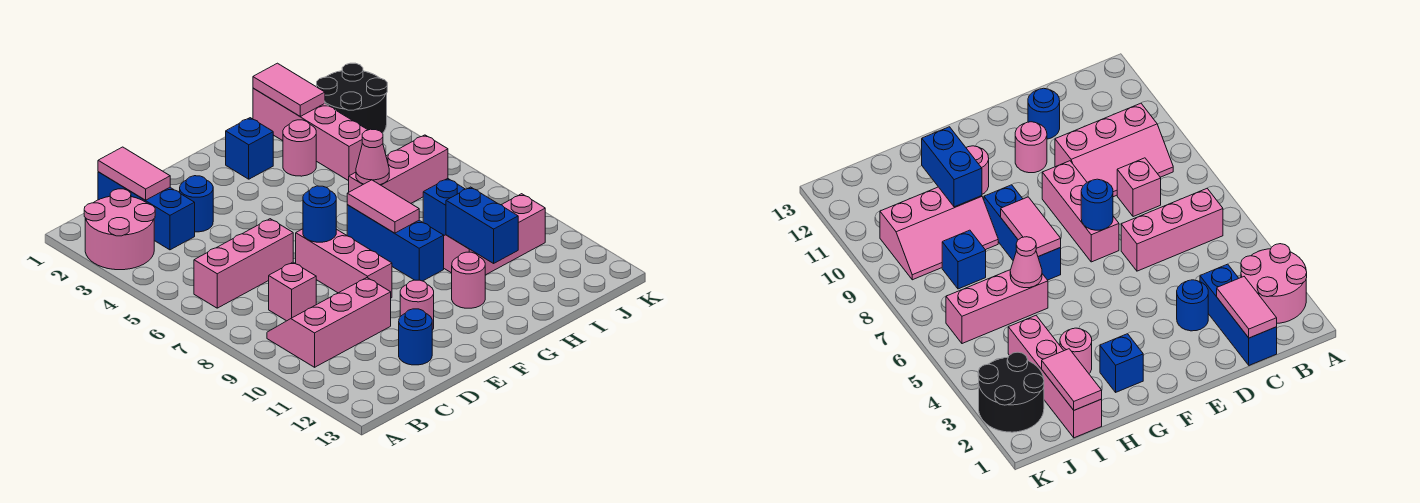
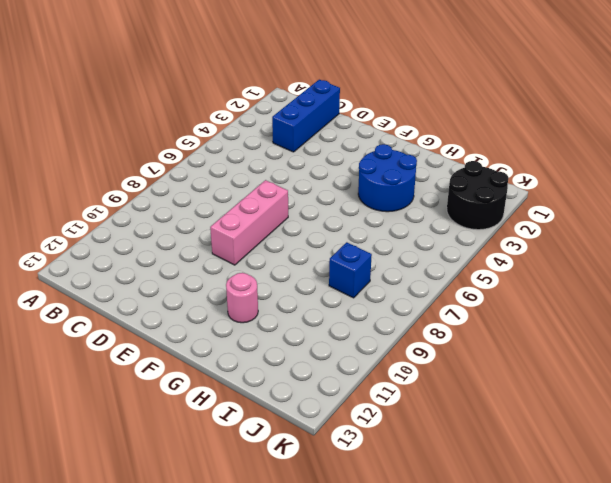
blue 2x2 round brick [358,144,417,212] -> pink 1x1 round brick [283,120,316,176]
none -> pink 2x2 round brick [84,189,155,270]
none -> pink 1x3 brick [194,219,293,308]
none -> pink 2x3 slope [267,278,391,367]

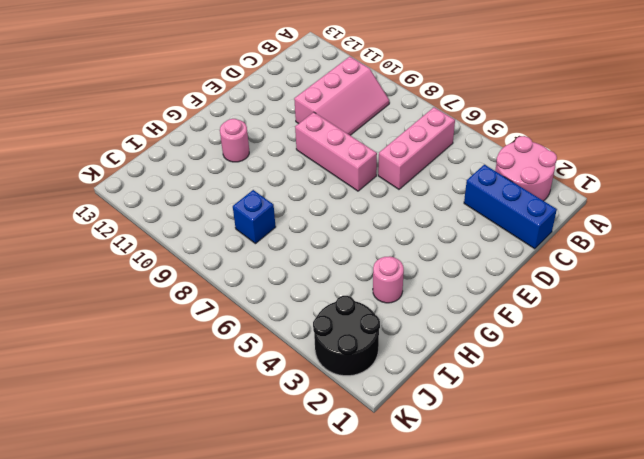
none -> pink 1x1 brick [269,262,316,321]
none -> blue 1x1 round brick [180,176,213,232]
none -> blue 1x1 round brick [399,309,432,365]

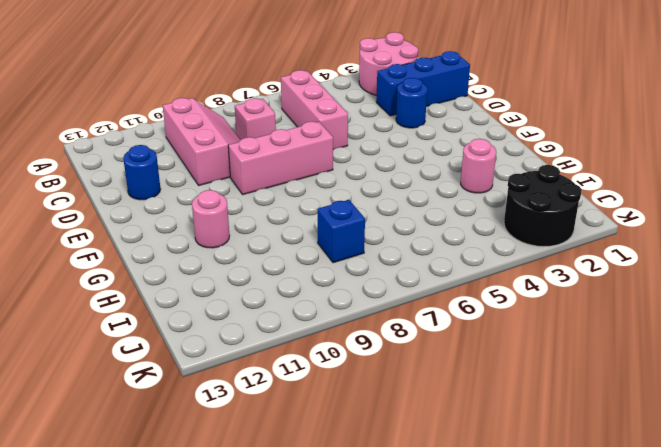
none -> pink 1x1 round brick [400,280,434,330]
none -> blue 1x1 brick [226,118,273,179]
none -> blue 1x3 brick [347,205,444,281]

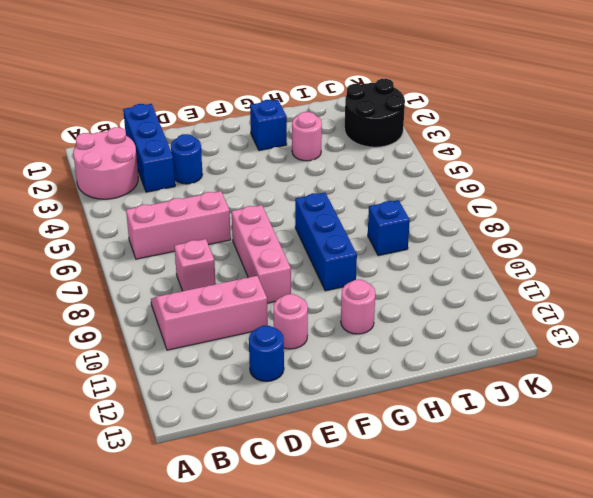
none -> pink 1x3 brick [349,135,448,203]
none -> pink 2x3 slope [444,194,545,275]
none -> pink 1x4 brick [253,88,367,181]

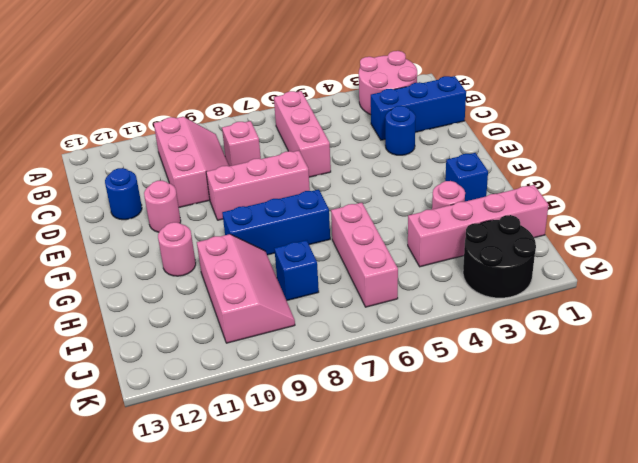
none -> pink 1x2 tile [98,147,170,200]
none -> blue 1x1 round brick [303,186,336,242]
none -> pink 1x2 tile [347,180,419,233]

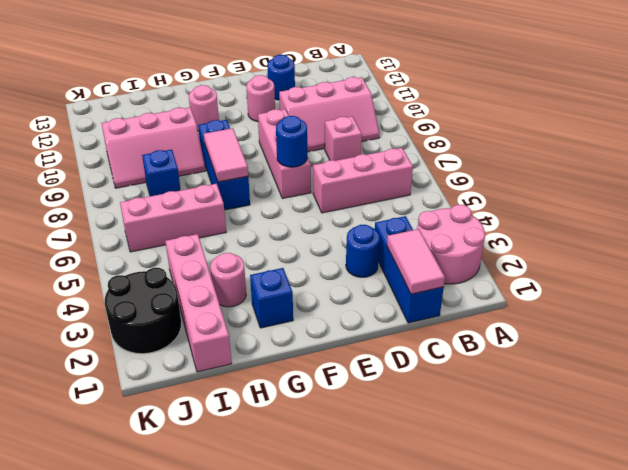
none -> pink 1x1 cone [356,129,389,185]
none -> blue 1x2 brick [446,187,518,263]
none -> pink 1x2 tile [253,63,325,116]

